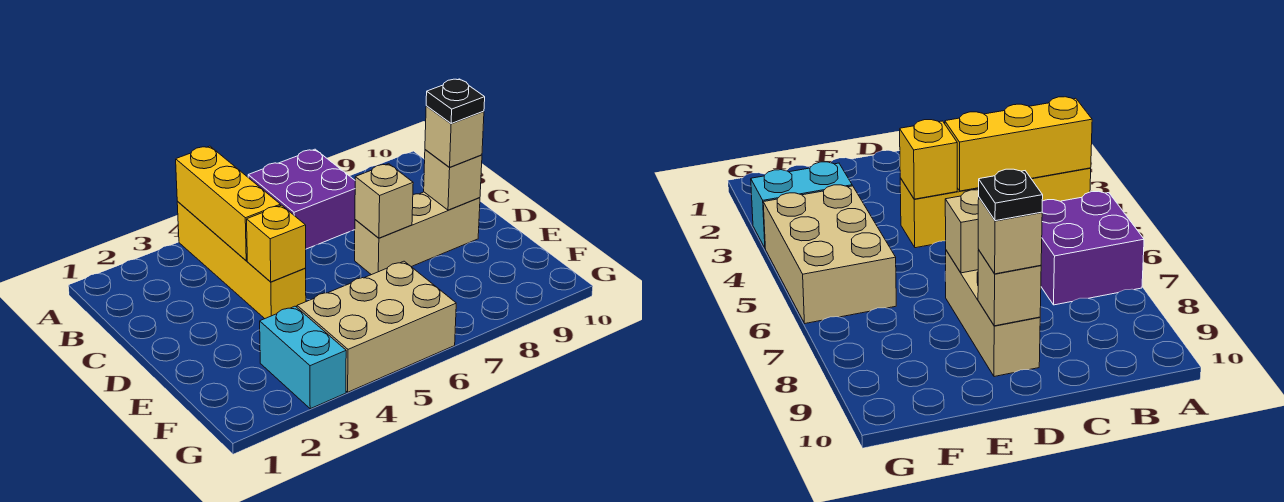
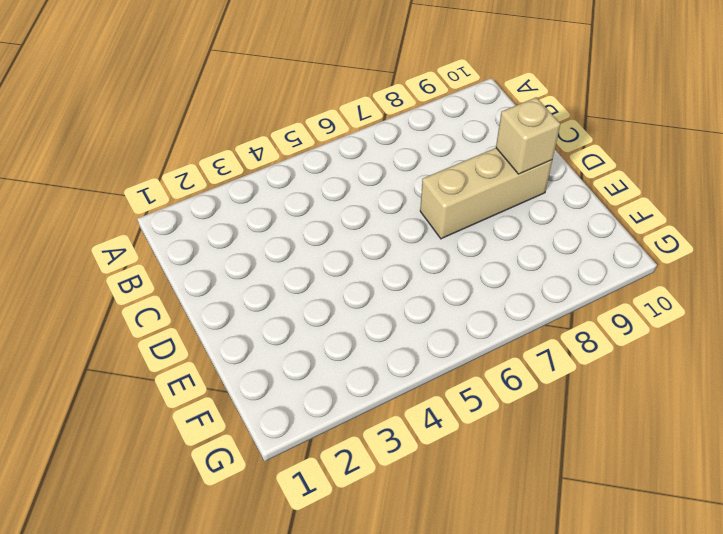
none -> yellow 1x4 brick [177,202,306,319]
none -> purple 2x2 brick [248,149,355,249]

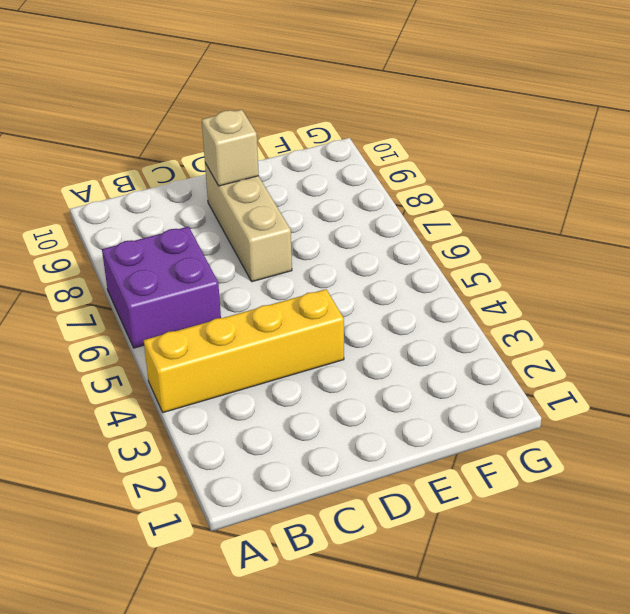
none -> cyan 1x2 brick [260,306,346,409]
none -> tan 2x3 brick [297,261,456,392]

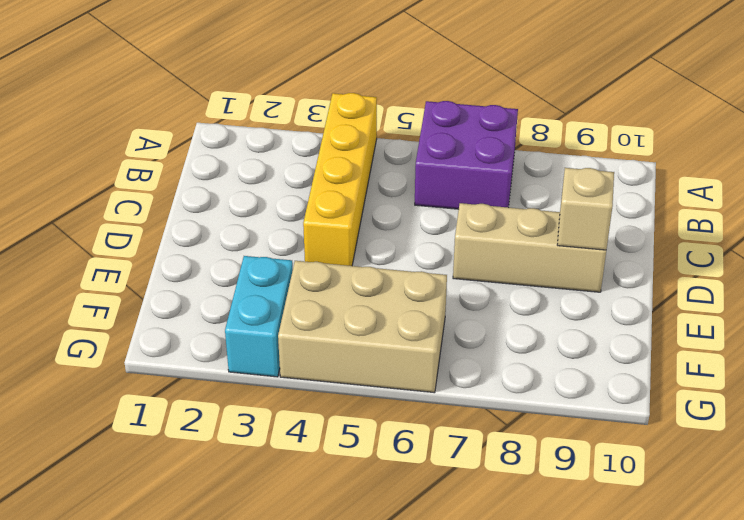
none -> yellow 1x3 brick [176,146,281,261]
none -> yellow 1x1 brick [247,205,306,282]

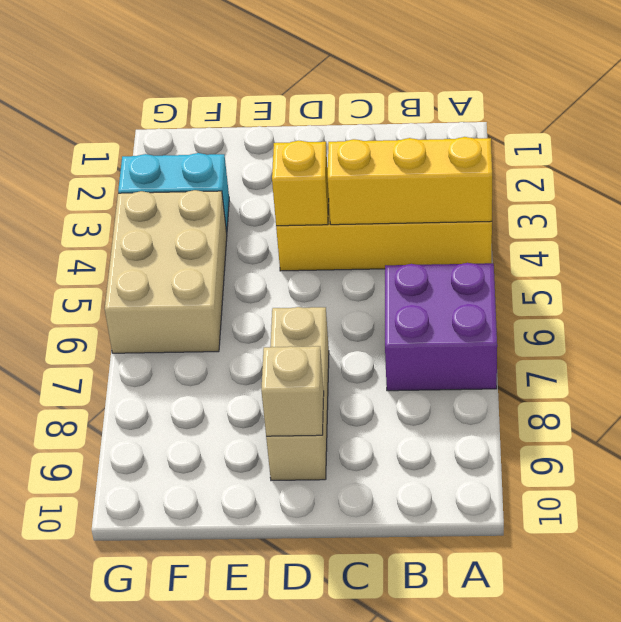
none -> tan 1x1 brick [355,164,413,238]
none -> tan 1x1 brick [425,106,484,167]

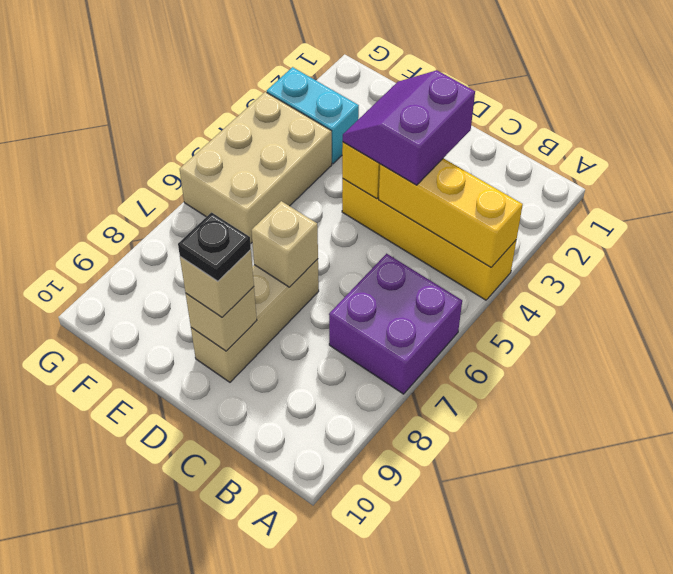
purple 2x2 slope [343,70,475,185] -> none

